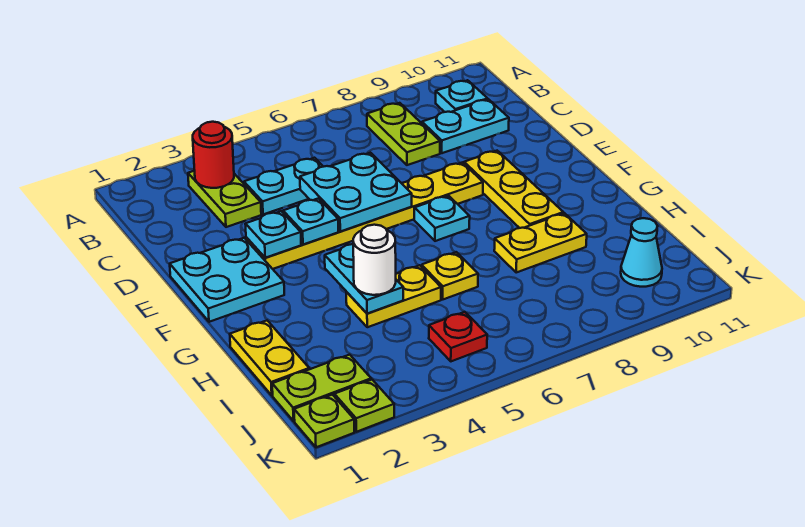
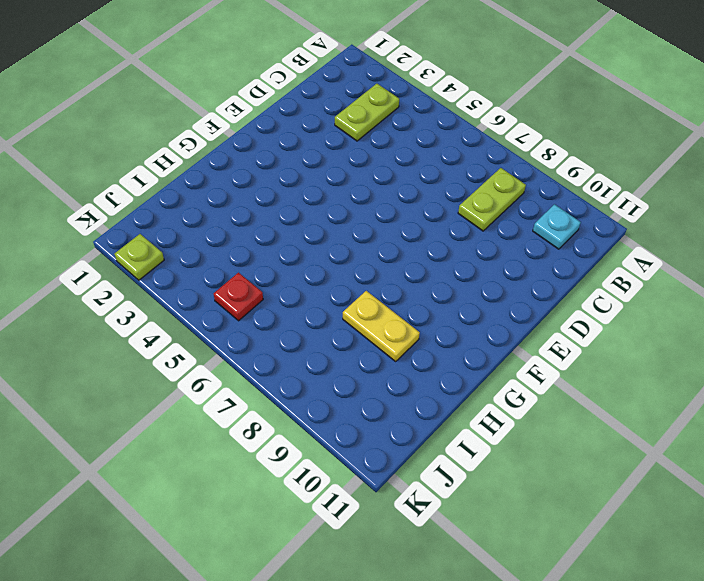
none -> cyan 1x2 plate [244,158,323,214]
none -> cyan 1x2 plate [422,99,509,153]
none -> cyan 2x2 plate [170,238,284,322]

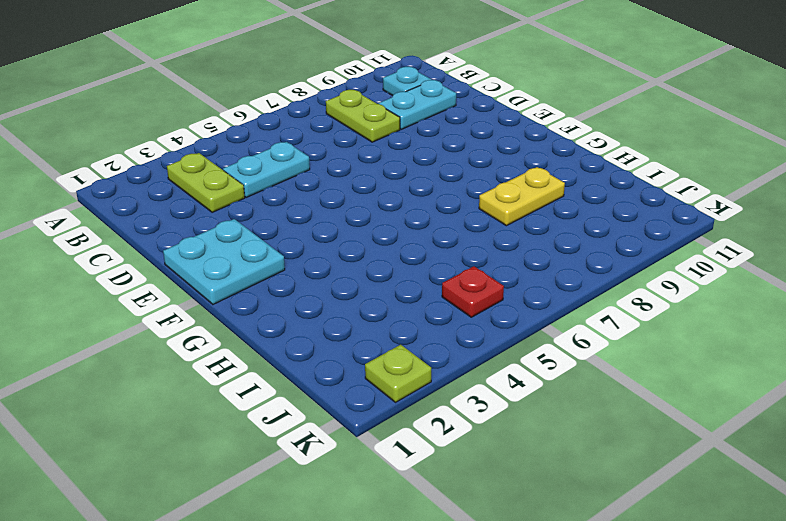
none -> yellow 1x6 plate [246,162,483,269]
none -> yellow 1x3 plate [464,151,563,228]
none -> cyan 1x1 plate [414,196,470,241]

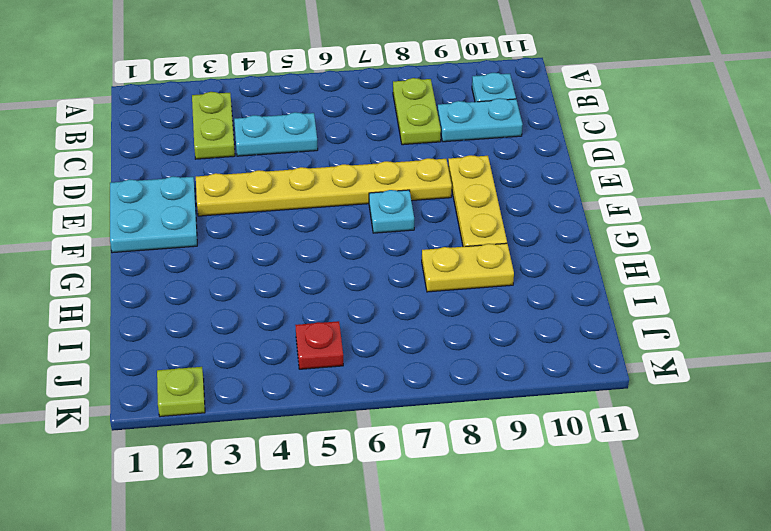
none -> yellow 1x2 plate [230,321,309,395]
none -> yellow 1x2 plate [346,265,441,327]
none -> yellow 1x1 plate [422,252,478,299]

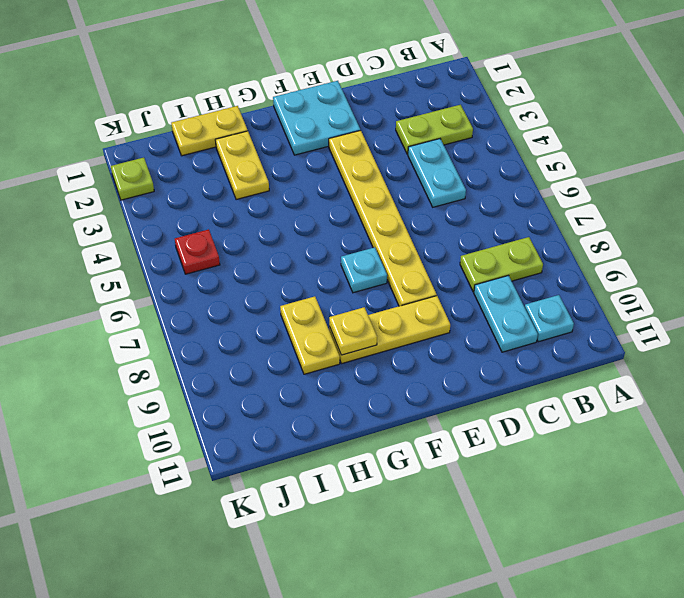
yellow 1x1 plate [329,307,377,355] -> yellow 1x1 plate moved to [422,252,478,299]
yellow 1x2 plate [215,131,269,200] -> yellow 1x2 plate moved to [346,265,441,327]
none -> lime 1x2 plate [272,355,371,421]
none -> cyan 1x1 cone [621,218,662,287]
none -> lime 1x1 plate [294,395,354,447]

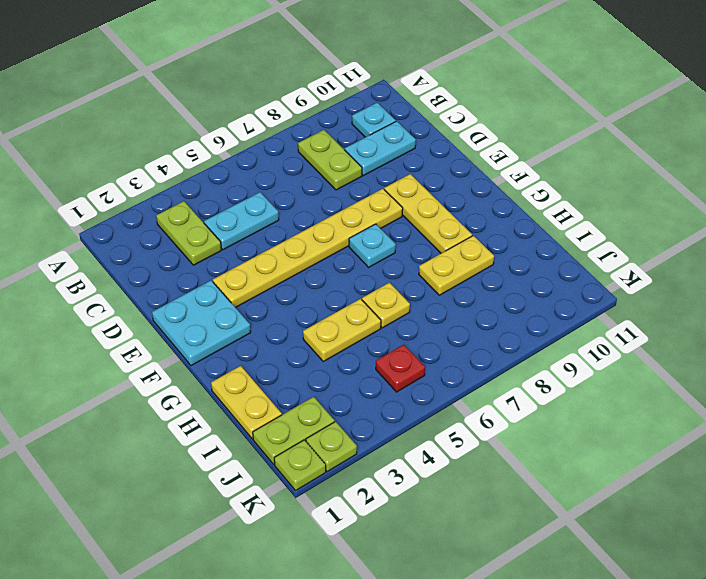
none -> cyan 1x1 cone [621,218,662,287]
none -> red 1x1 round brick [193,122,234,188]
none -> cyan 2x2 plate [300,153,412,231]

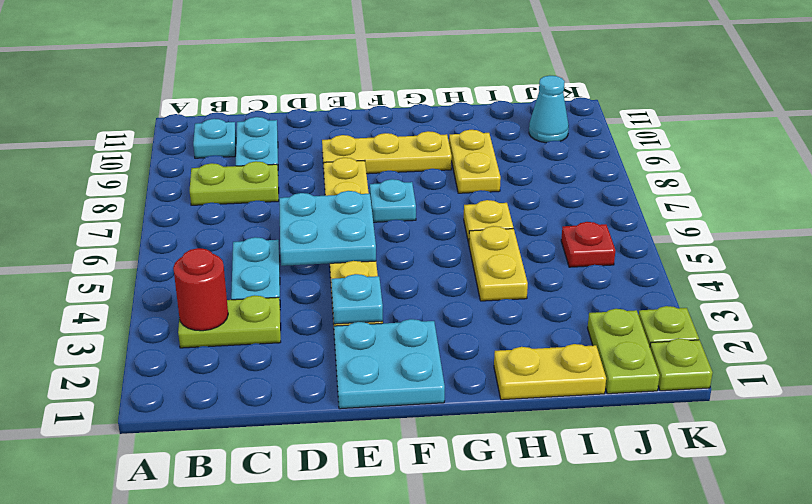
none -> cyan 1x1 plate [283,198,339,245]
none -> cyan 1x2 plate [325,244,403,314]
none -> white 1x1 round brick [353,225,396,295]

